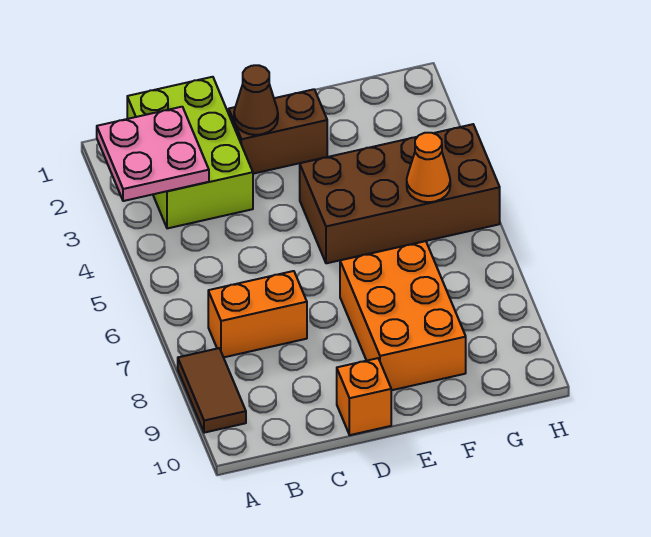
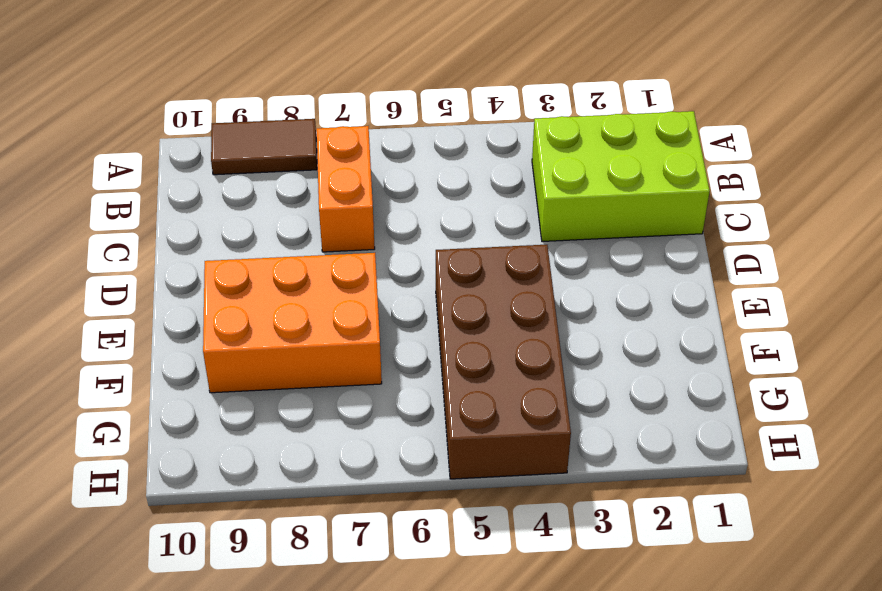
none -> brown 1x2 brick [229,89,327,174]
none -> orange 1x1 brick [337,358,391,435]

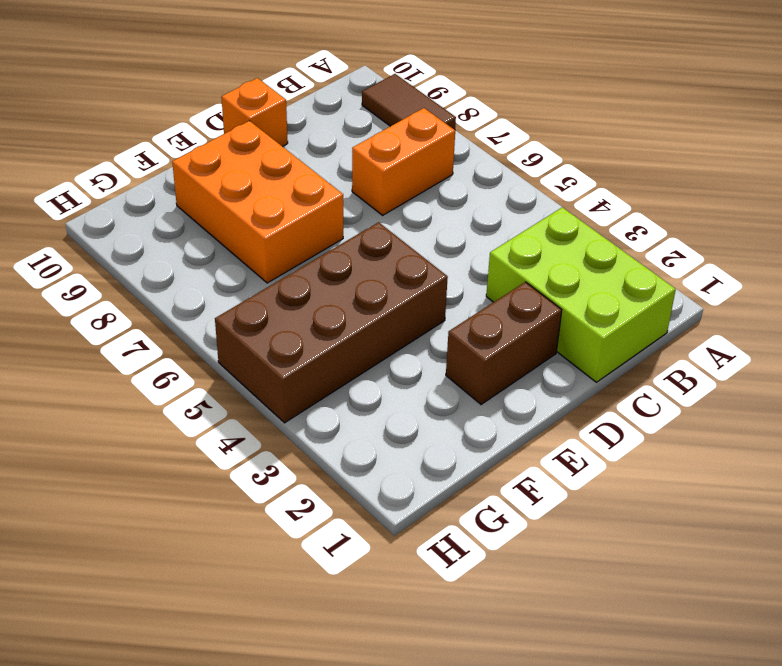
none -> pink 2x2 plate [97,107,209,201]
none -> brown 1x1 cone [234,65,278,135]

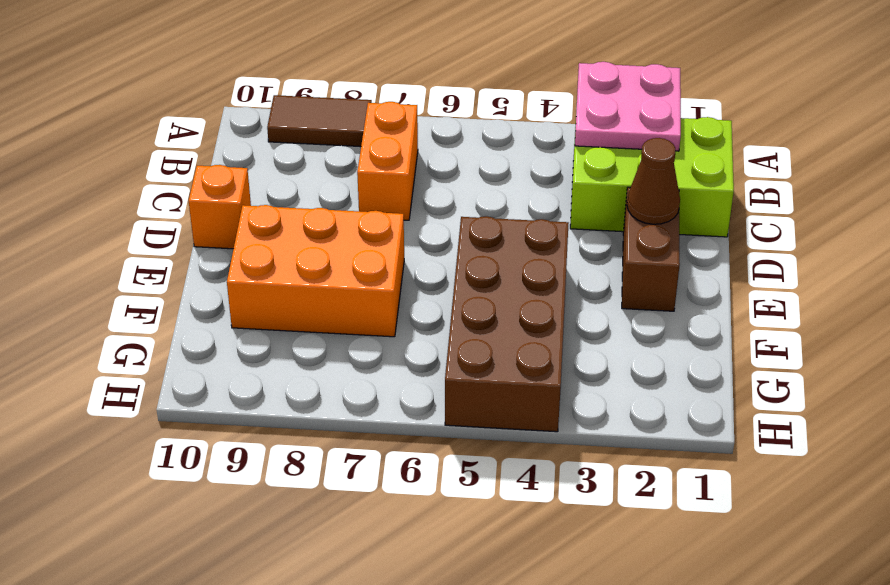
none -> orange 1x1 cone [407,133,450,202]

